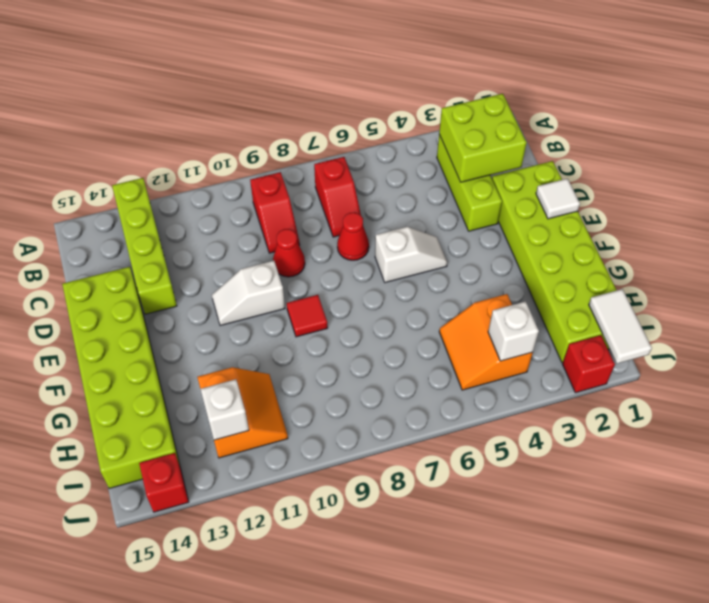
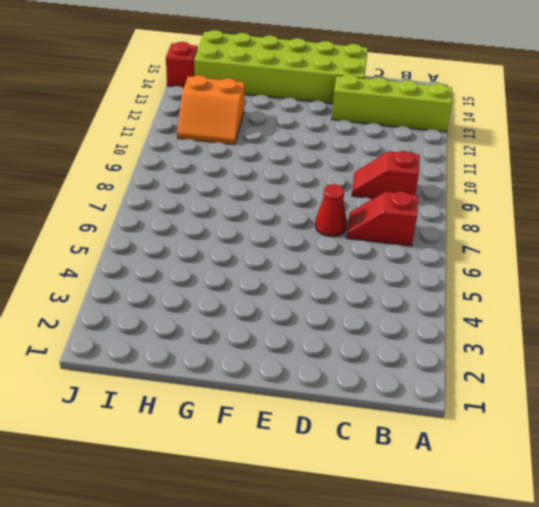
none -> lime 1x3 brick [437,134,502,231]
none -> lime 2x6 brick [492,161,617,362]
none -> red 1x1 cone [273,229,305,277]

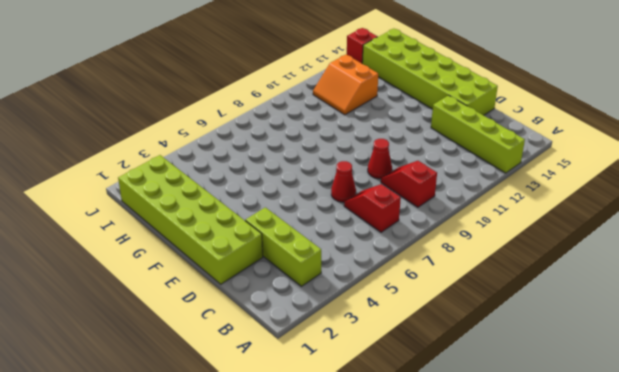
none -> white 1x2 slope [375,227,447,283]
none -> white 1x2 slope [212,261,285,326]
none -> red 1x1 tile [287,295,328,337]

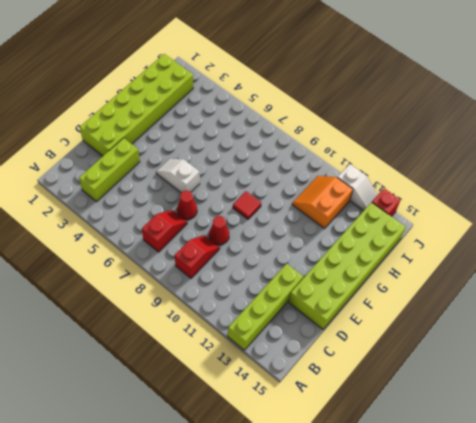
white 1x2 slope [337,164,378,211] -> white 1x2 slope moved to [212,261,285,326]
none -> orange 2x2 slope [439,294,533,390]
none -> red 1x1 brick [562,335,615,393]
none -> lime 2x2 brick [439,94,527,182]

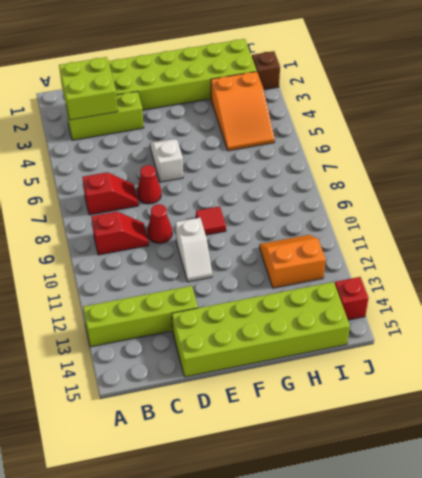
orange 2x3 slope [211,72,275,151] -> orange 2x2 slope [439,294,533,390]
brown 1x1 brick [252,51,280,90] -> red 1x1 brick [562,335,615,393]
none -> white 1x1 tile [536,179,580,219]
none -> white 1x2 tile [589,289,652,364]
none -> white 1x1 brick [488,301,539,361]

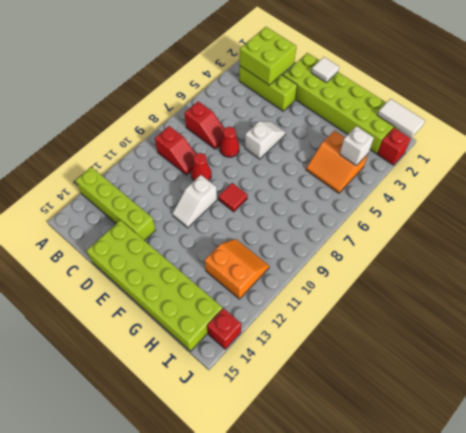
none -> white 1x1 brick [201,379,249,440]

